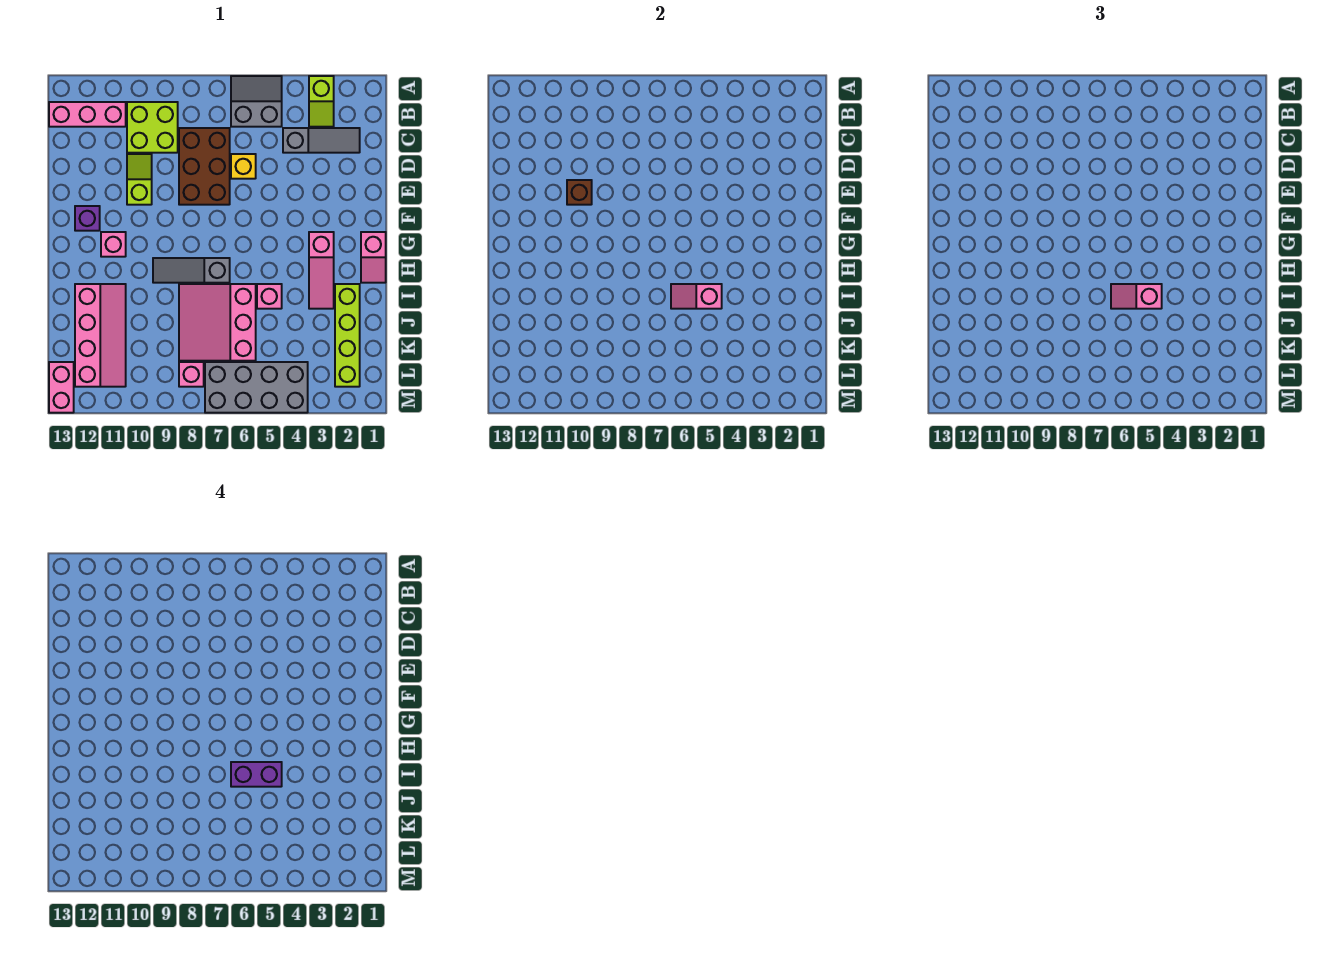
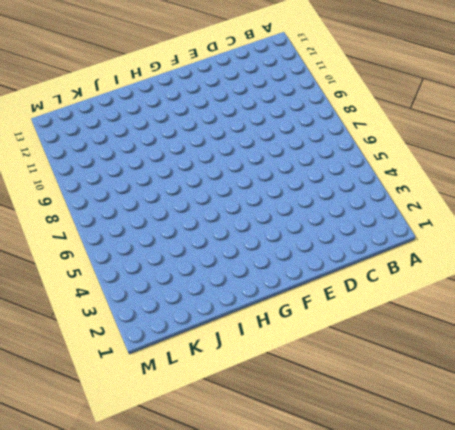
none -> lime 1x2 slope [309,76,334,127]
none -> grey 2x2 slope [231,76,282,127]
none -> lime 2x2 brick [127,102,178,153]

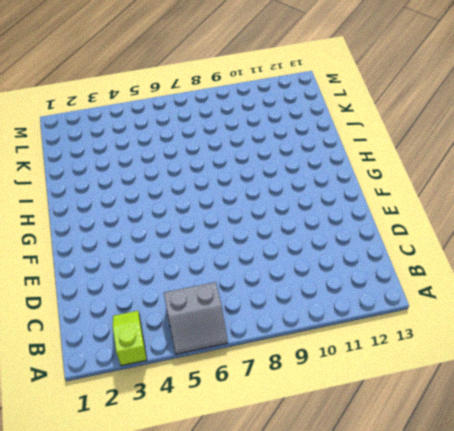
none -> lime 2x2 brick [127,102,178,153]
none -> pink 1x3 brick [49,102,126,127]
none -> grey 1x3 slope [283,128,360,153]

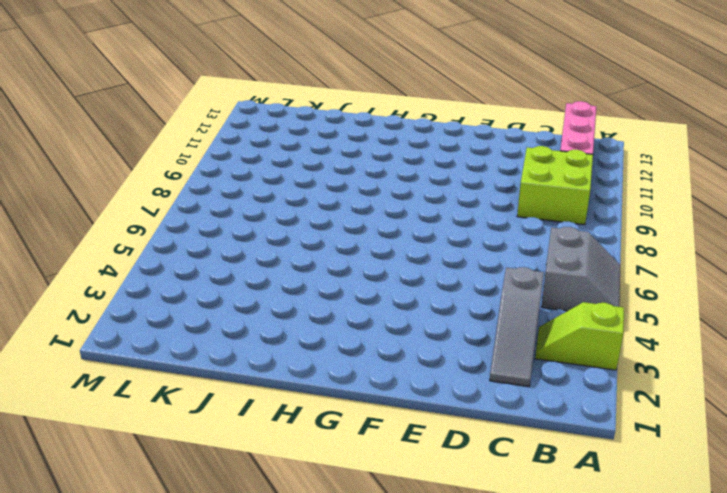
none -> brown 2x3 brick [179,128,230,205]
none -> yellow 1x1 brick [231,154,256,179]
none -> lime 1x2 slope [127,154,152,205]

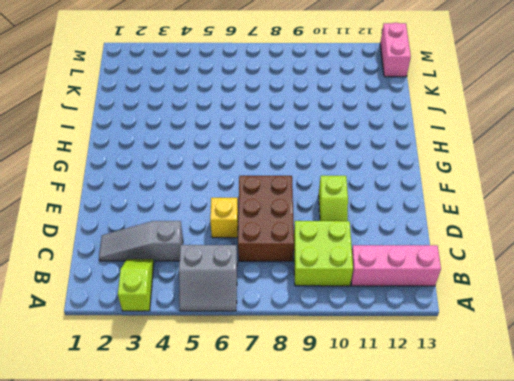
none -> purple 1x1 brick [75,206,100,231]
none -> pink 1x2 slope [361,232,386,283]
none -> pink 1x3 slope [309,232,334,309]

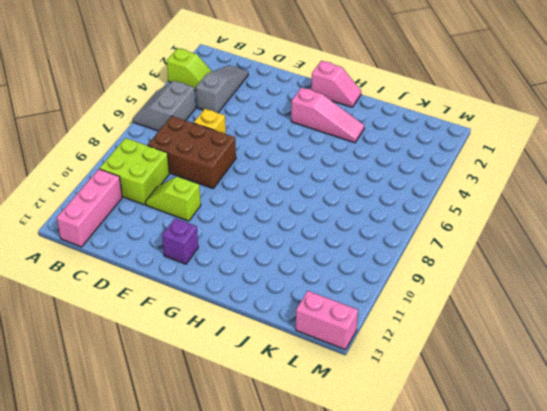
none -> pink 1x1 brick [101,232,126,257]
none -> grey 1x3 slope [153,258,230,283]
none -> lime 1x4 brick [335,284,360,387]

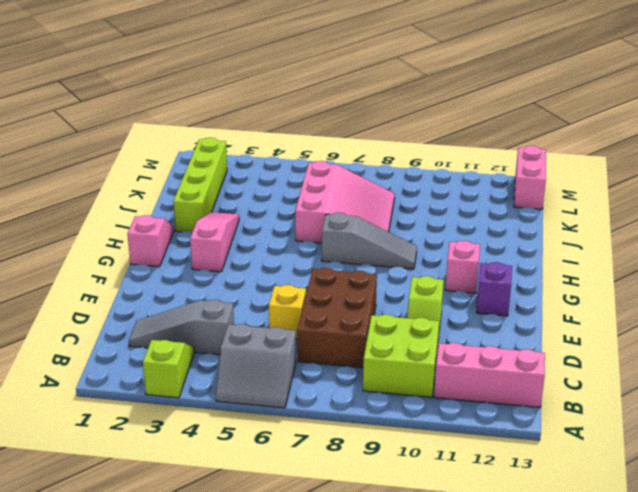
none -> pink 1x1 brick [257,284,282,309]
none -> pink 2x4 slope [75,284,126,387]
none -> grey 2x4 brick [205,362,308,413]

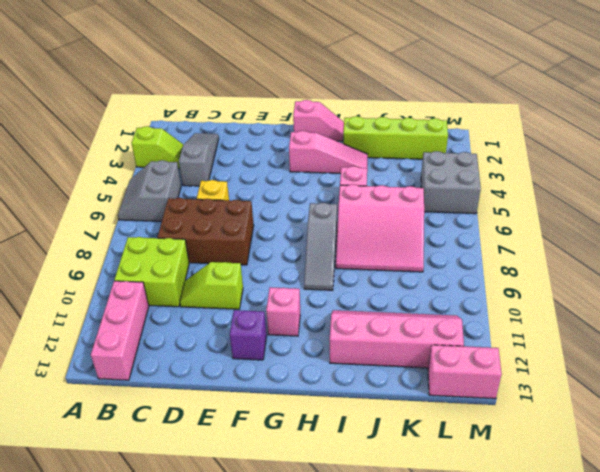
grey 2x2 brick [421,151,481,214] -> grey 2x4 brick [205,362,308,413]
none -> pink 1x1 brick [179,362,204,387]
none -> brown 1x1 brick [567,180,592,205]
none -> pink 1x2 slope [671,284,722,309]

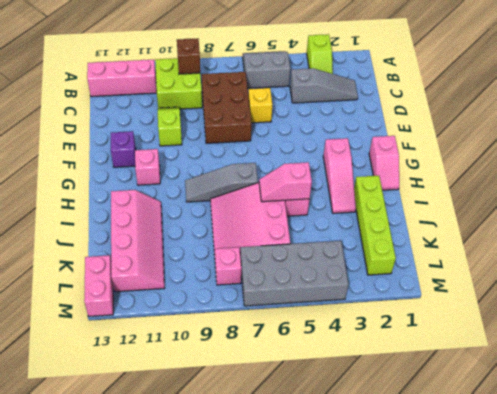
brown 1x1 brick [177,38,200,74] -> brown 1x1 brick moved to [567,180,592,205]
none -> pink 1x2 slope [1111,284,1162,309]
none -> purple 1x2 brick [231,762,282,787]

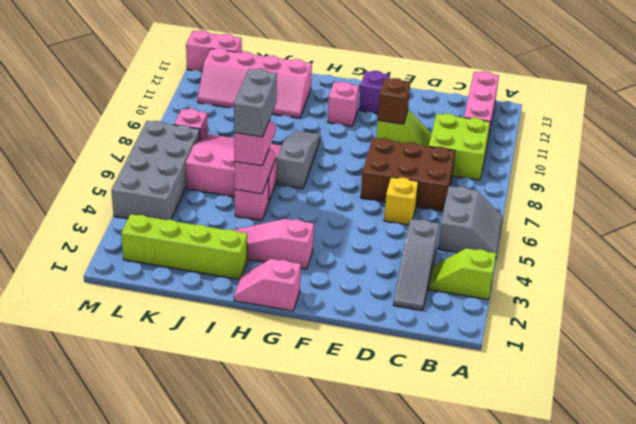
grey 1x2 brick [234,69,277,137] -> purple 1x2 brick [231,762,282,787]

